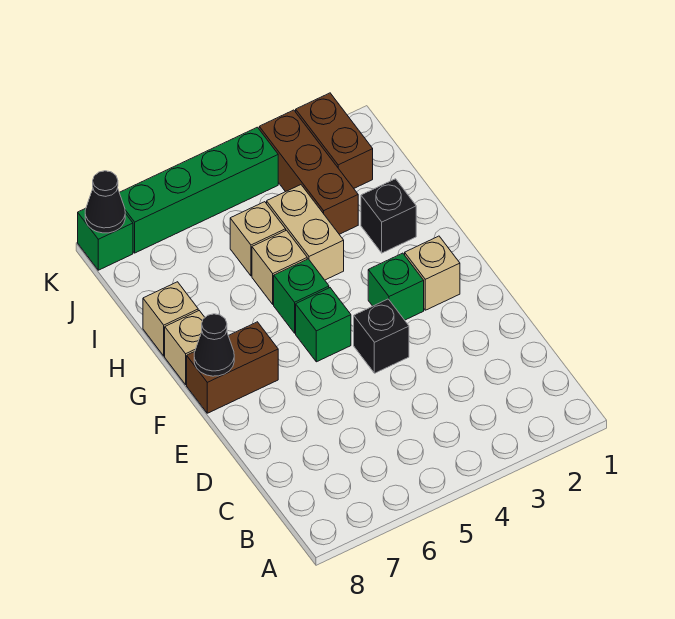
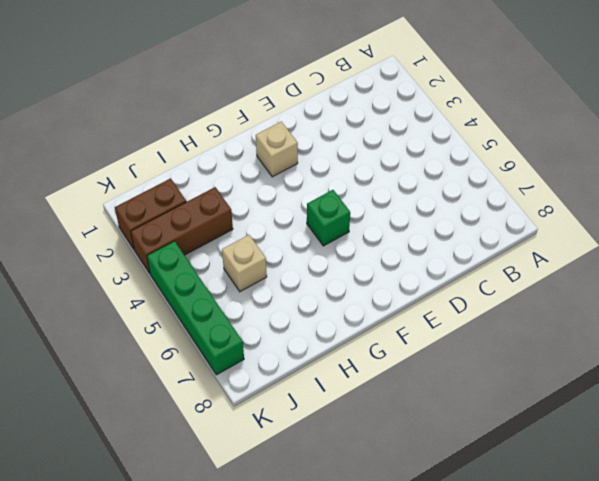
none -> black 1x1 brick [354,299,409,373]
none -> green 1x1 brick [368,253,424,320]
none -> brown 1x2 brick [187,322,278,413]

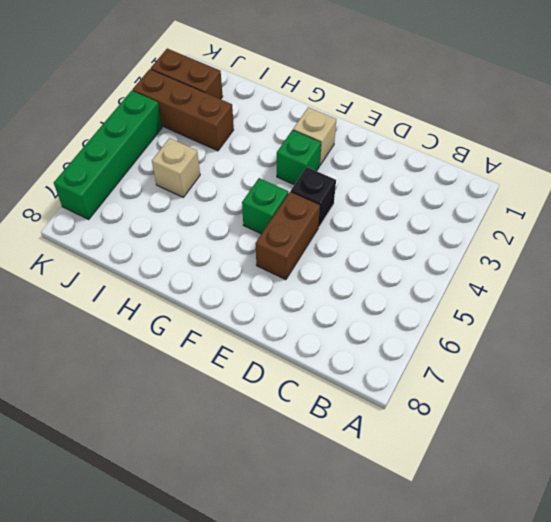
brown 1x2 brick [256,192,320,280] -> brown 1x2 brick moved to [187,322,278,413]
none -> green 1x1 brick [274,259,329,333]
none -> tan 1x1 brick [165,311,205,385]
none -> black 1x1 brick [361,179,416,253]

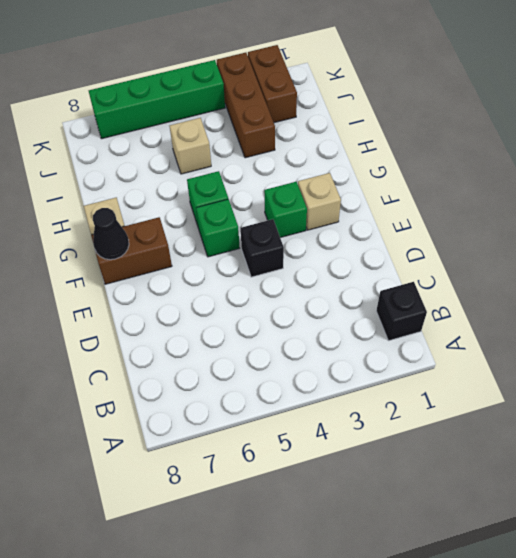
black 1x1 brick [376,282,427,341] -> black 1x1 brick moved to [361,179,416,253]
none -> tan 1x2 brick [267,185,344,280]
none -> tan 1x1 brick [252,230,307,304]
none -> tan 1x1 brick [143,282,198,356]

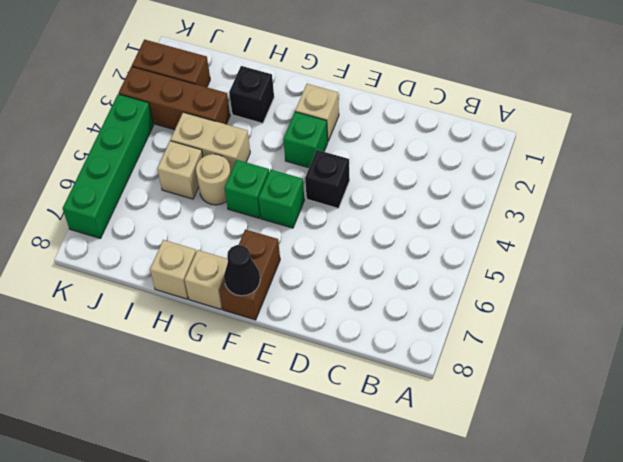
tan 1x1 round brick [196,154,231,205] -> tan 1x1 brick [252,230,307,304]
none -> green 1x1 brick [78,208,133,270]
none -> black 1x1 cone [85,171,125,233]

